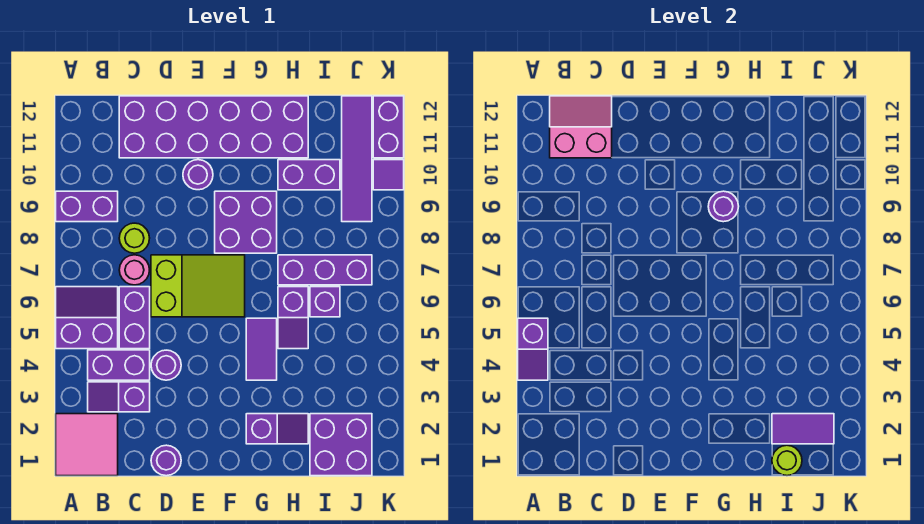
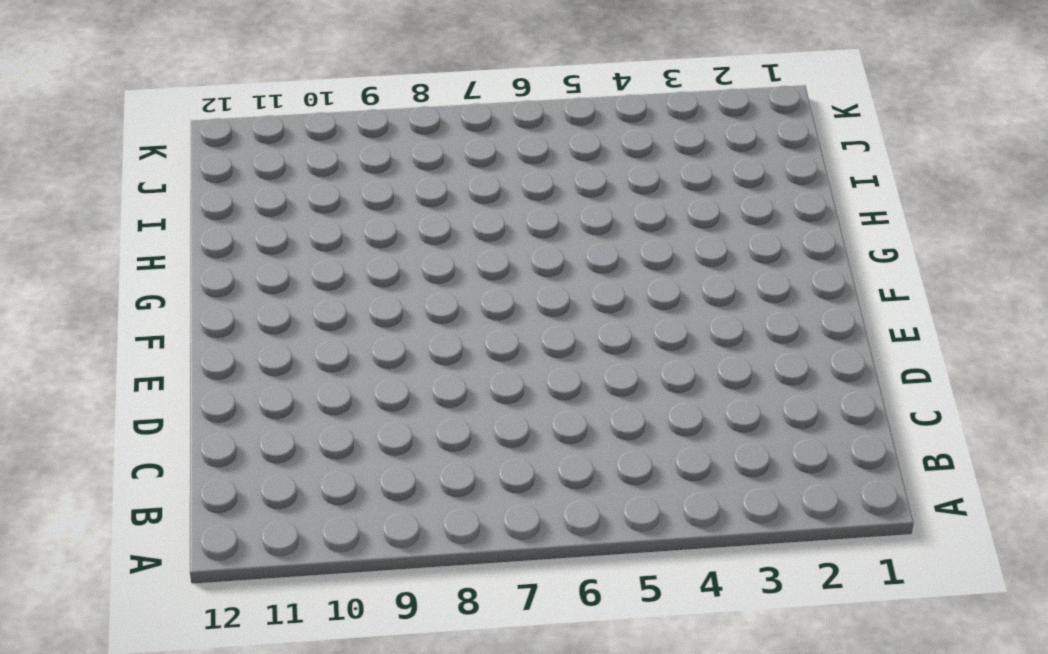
none -> pink 2x2 tile [56,414,118,476]
none -> purple 2x2 slope [56,287,118,349]
none -> purple 1x2 brick [56,191,118,222]

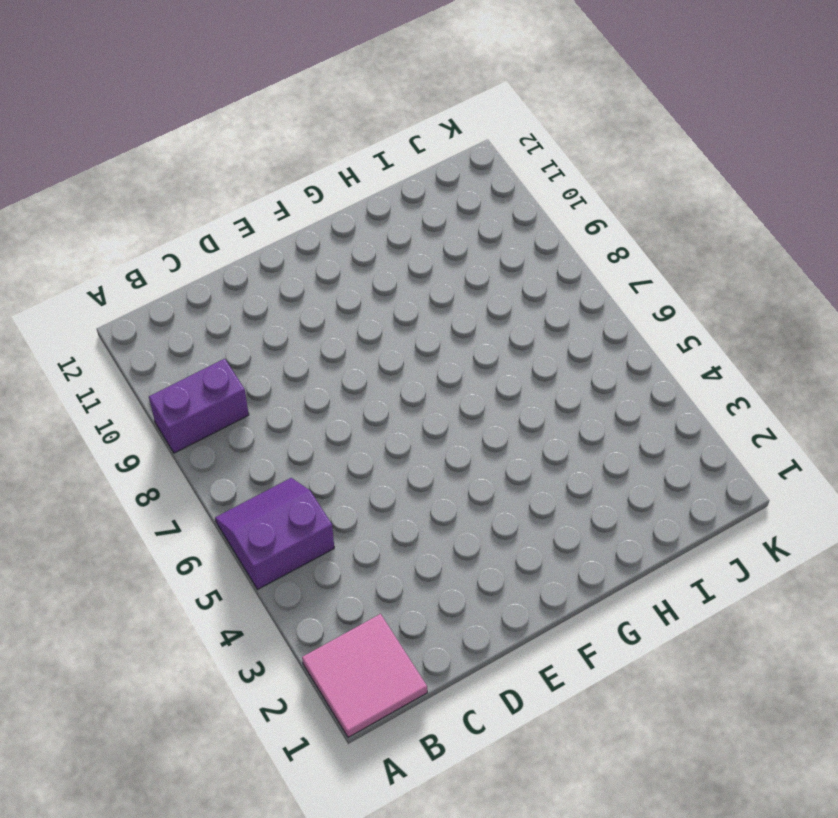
none -> purple 1x2 slope [88,382,150,412]
none -> purple 1x2 brick [88,350,150,380]
none -> purple 1x2 brick [119,287,150,349]

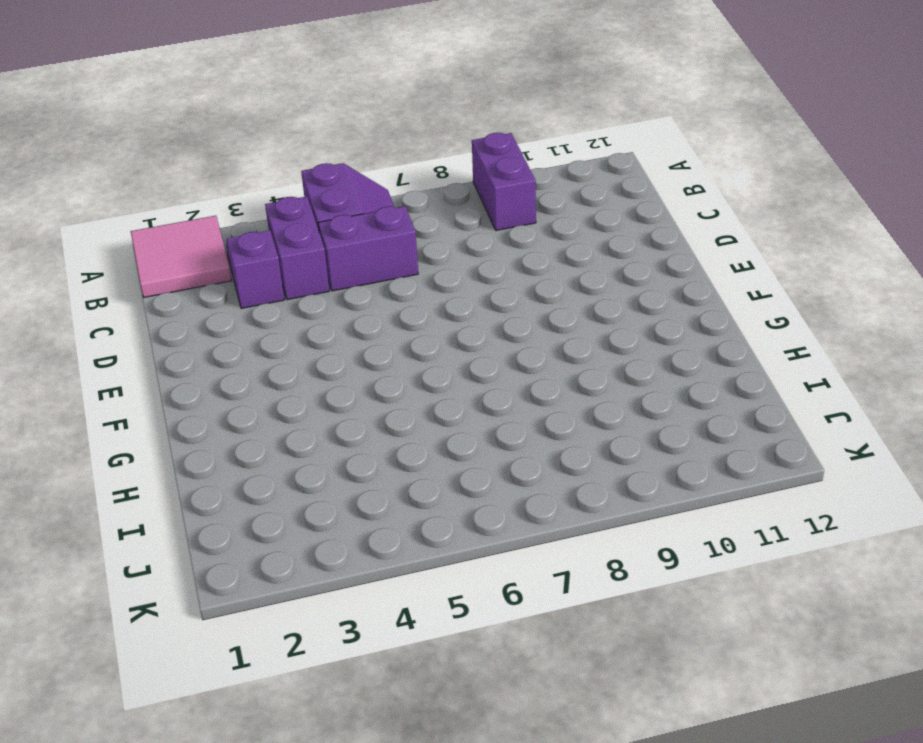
none -> pink 1x1 round brick [119,255,149,285]
none -> lime 1x1 round brick [119,223,150,253]
none -> purple 2x6 brick [119,96,308,158]

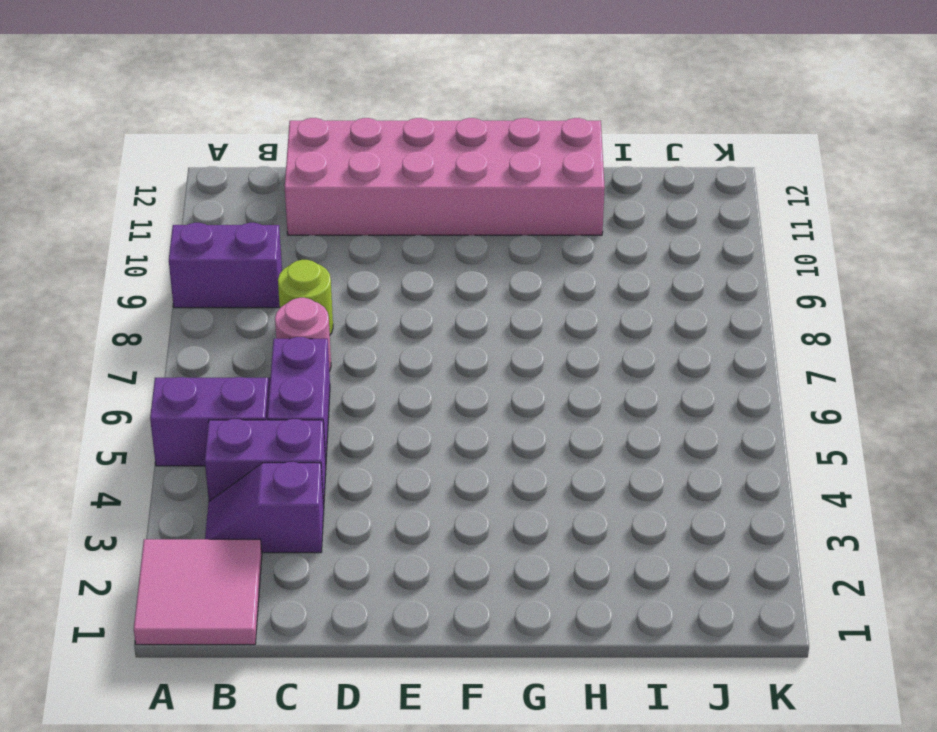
pink 2x6 brick [285,118,605,235] -> purple 2x6 brick [119,96,308,158]
none -> purple 1x1 round brick [151,445,181,476]
none -> purple 1x1 round brick [151,350,181,380]
none -> lime 2x3 slope [151,255,245,317]

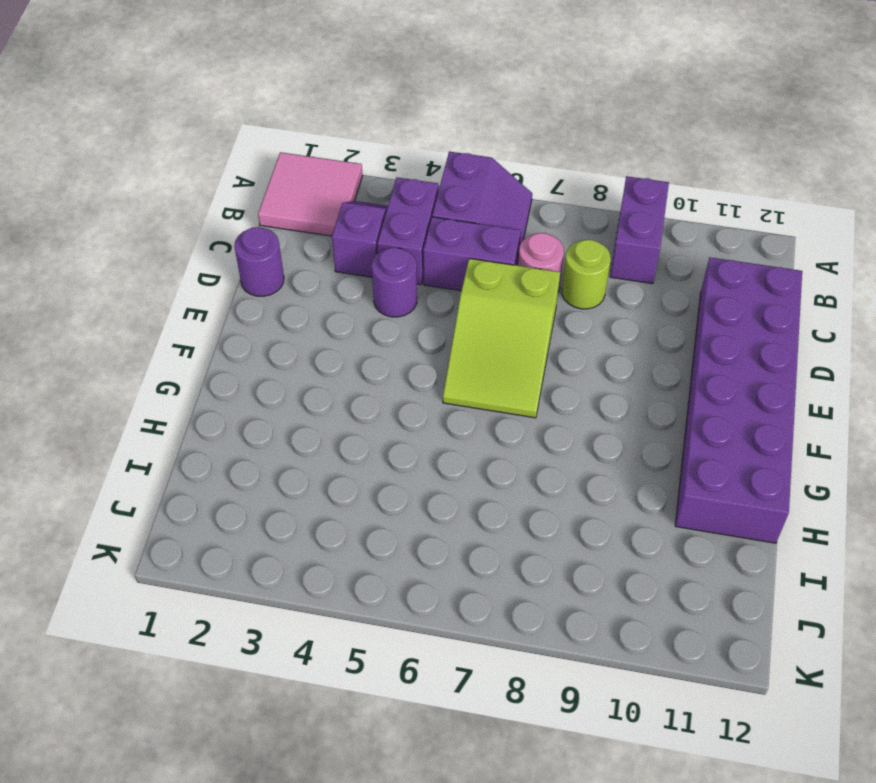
none -> purple 1x1 round brick [183,160,213,190]
none -> purple 2x2 brick [215,191,277,253]
none -> purple 1x2 slope [246,414,308,444]

